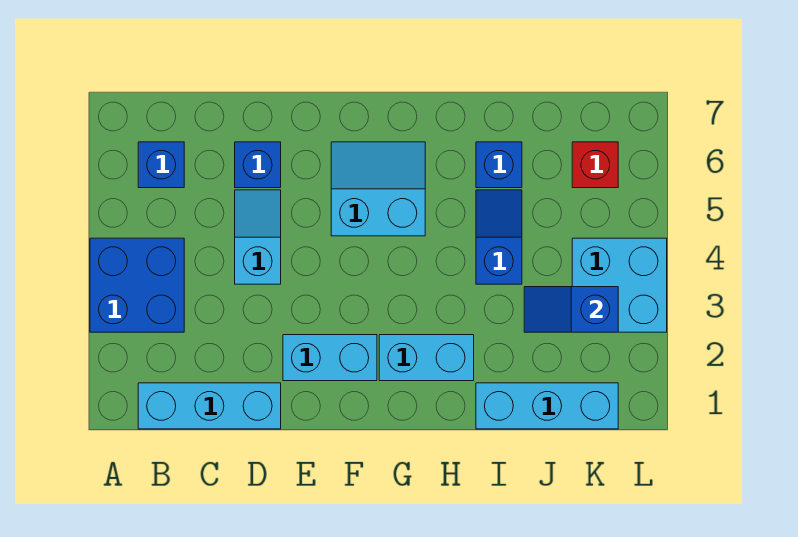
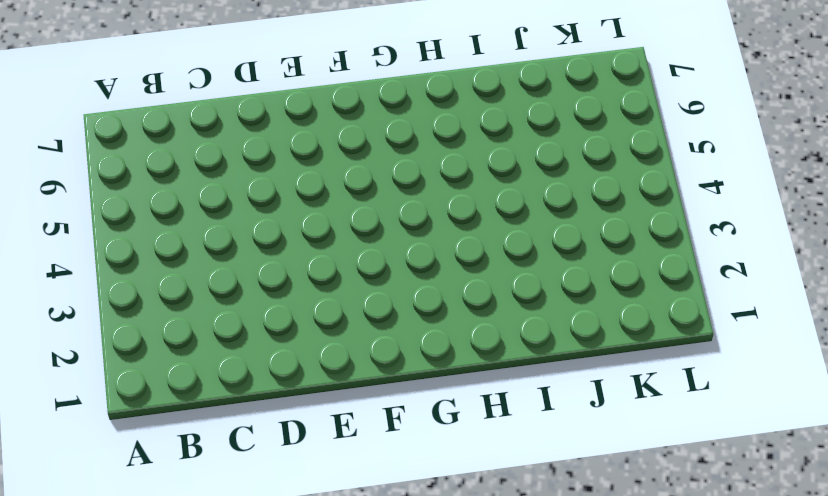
none -> blue 2x2 brick [90,238,184,332]
none -> cyan 1x3 brick [138,383,281,429]
none -> blue 1x1 brick [138,142,184,188]

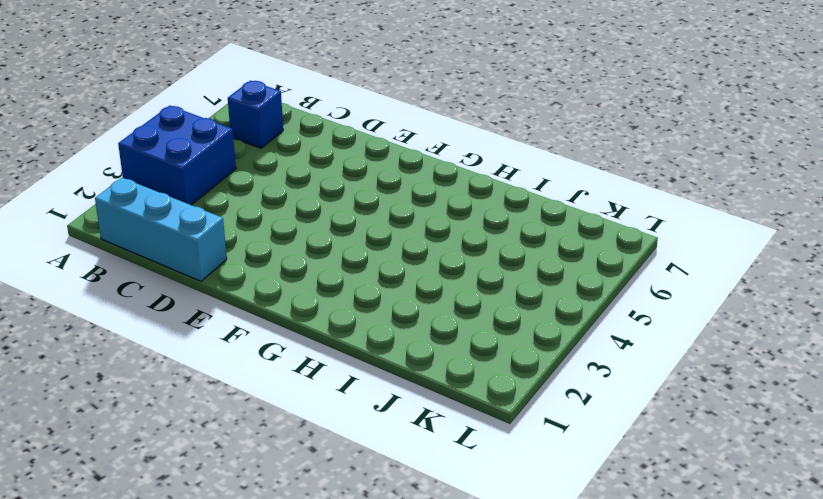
none -> cyan 1x2 slope [235,190,281,284]
none -> blue 1x1 brick [235,142,281,188]
none -> cyan 1x2 brick [283,335,377,381]

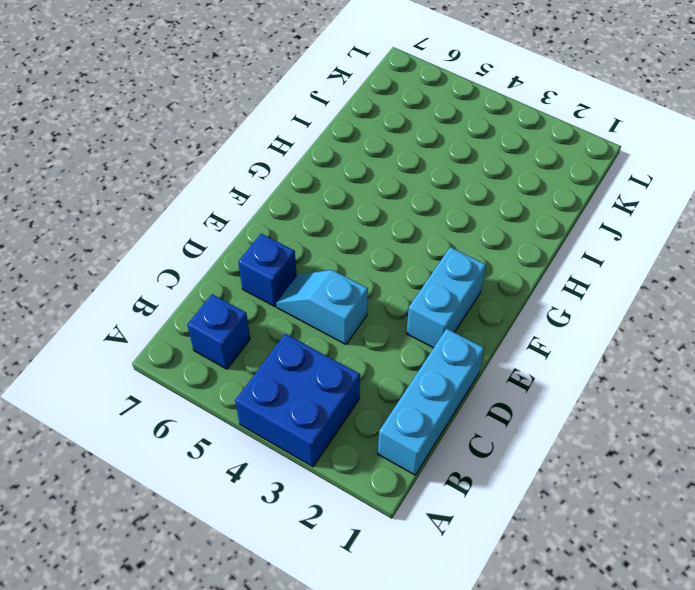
none -> cyan 2x2 slope [331,142,425,236]
none -> cyan 1x2 brick [379,335,474,381]
none -> cyan 1x3 brick [476,383,618,429]

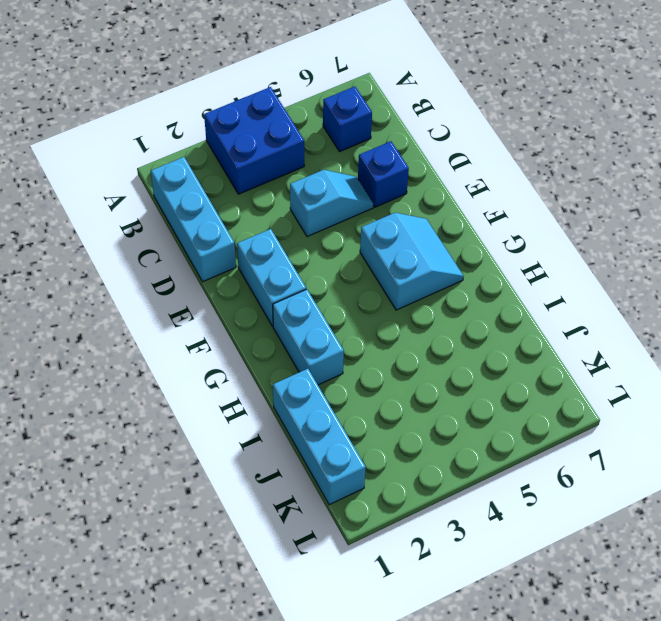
none -> blue 1x2 slope [476,190,522,284]
none -> blue 1x1 brick [476,142,522,188]
none -> cyan 2x2 brick [572,238,667,332]

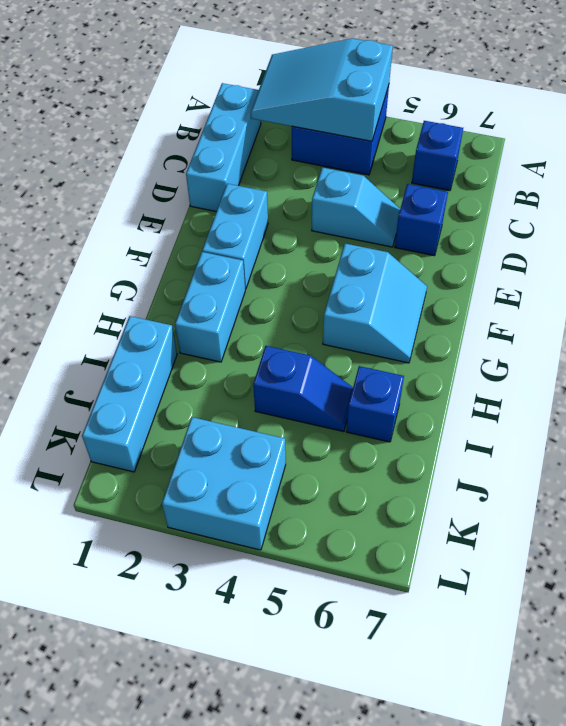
cyan 2x3 slope [251,38,393,141] -> none
none -> red 1x1 brick [572,142,618,188]
none -> blue 1x2 slope [524,287,618,332]

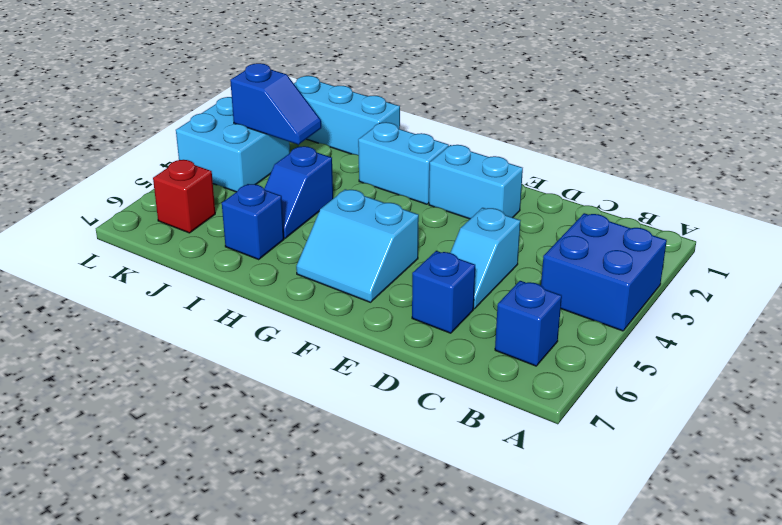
none -> cyan 1x3 brick [138,383,281,429]

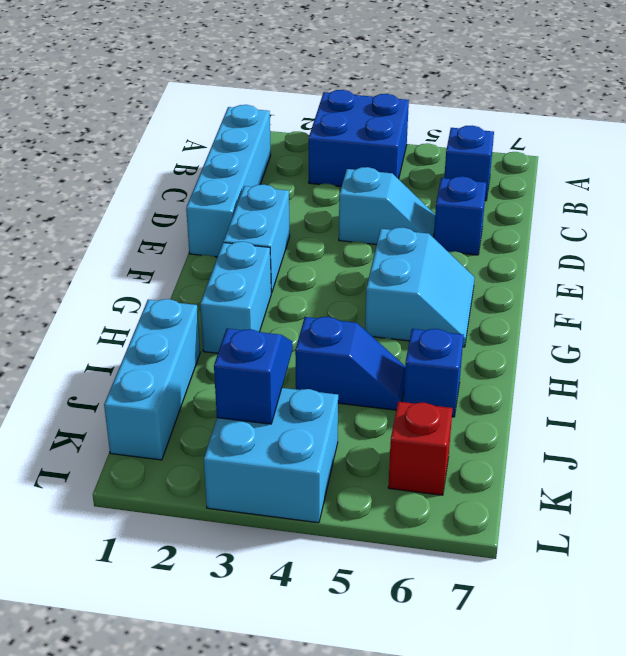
cyan 1x4 brick [186,105,271,257] -> cyan 1x3 brick [138,383,281,429]

